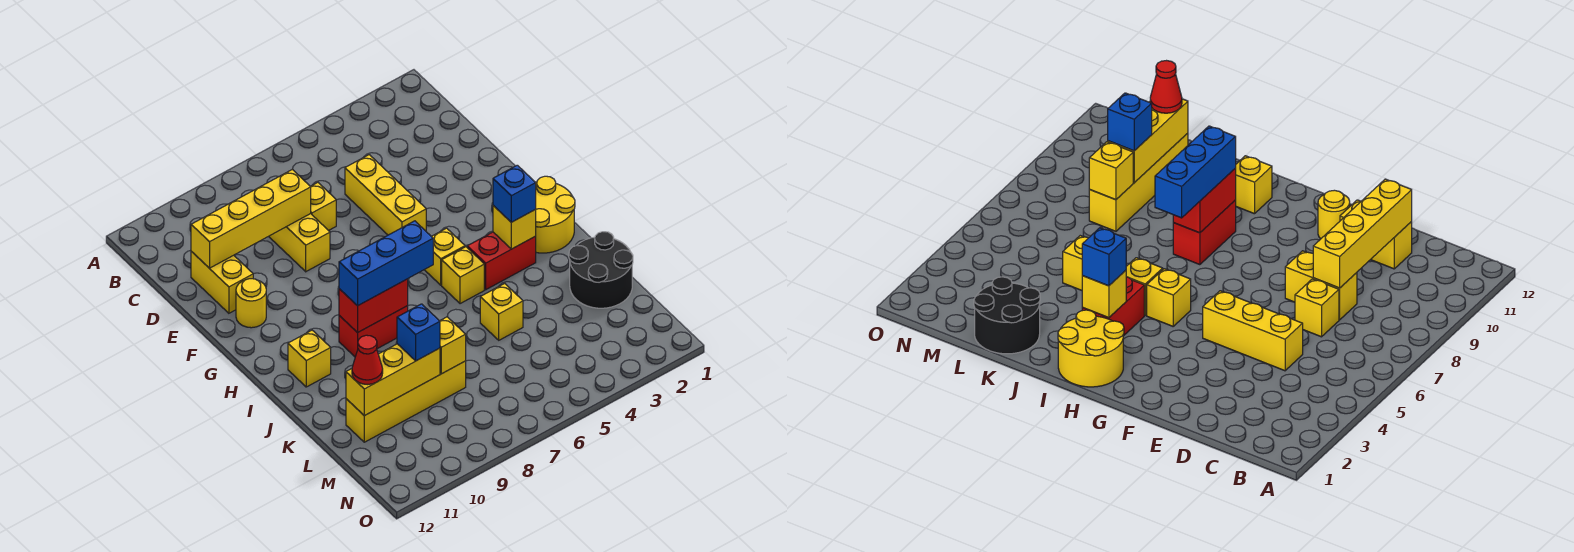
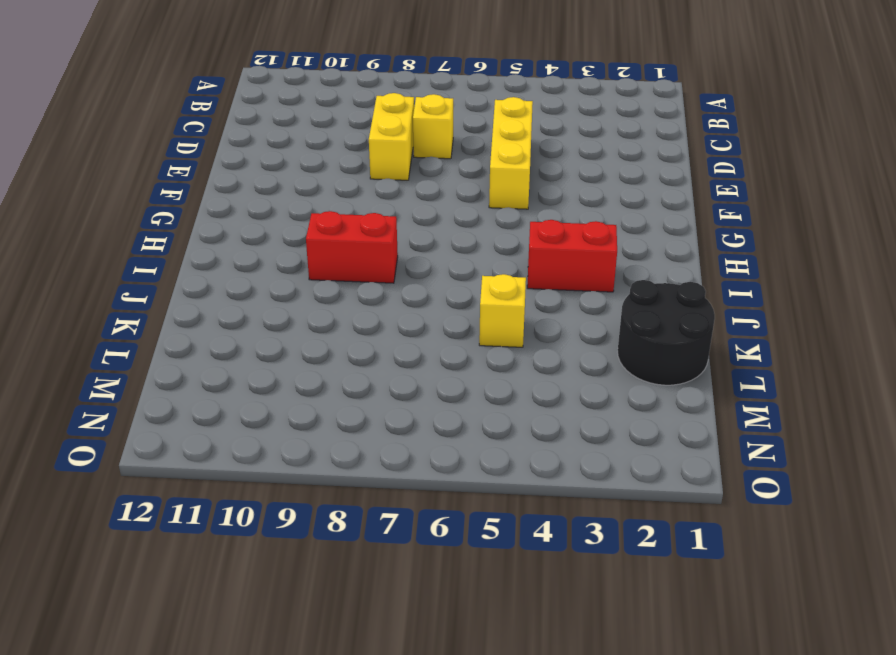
none -> yellow 1x2 brick [191,251,253,313]
none -> yellow 1x1 round brick [236,279,266,328]
none -> yellow 2x2 round brick [536,176,575,253]

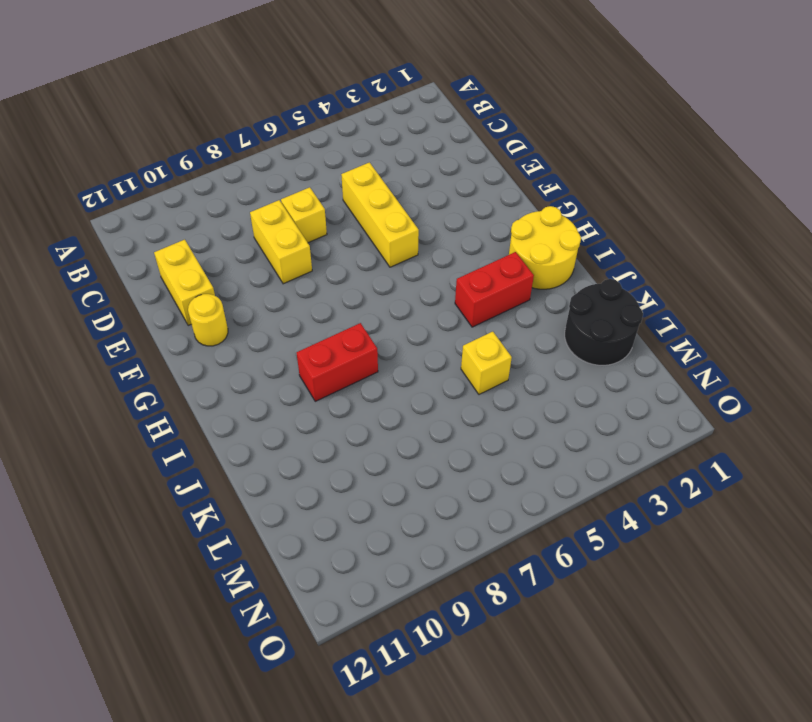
none -> yellow 1x1 brick [425,228,465,285]
none -> yellow 1x1 brick [442,247,484,304]
none -> yellow 1x1 brick [288,330,331,387]

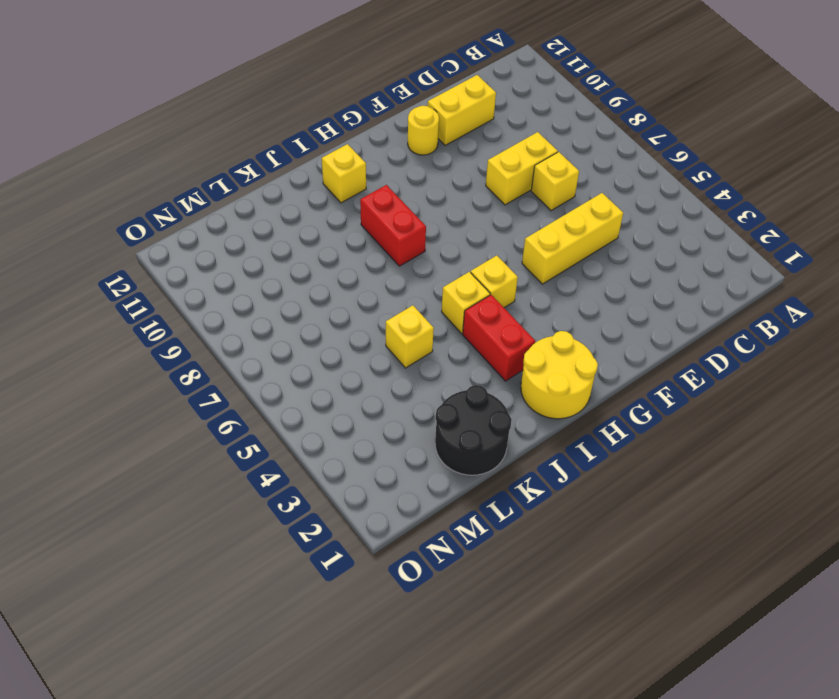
none -> yellow 1x4 brick [346,361,466,442]
none -> yellow 1x4 brick [191,169,311,268]
none -> yellow 1x1 brick [493,206,536,249]

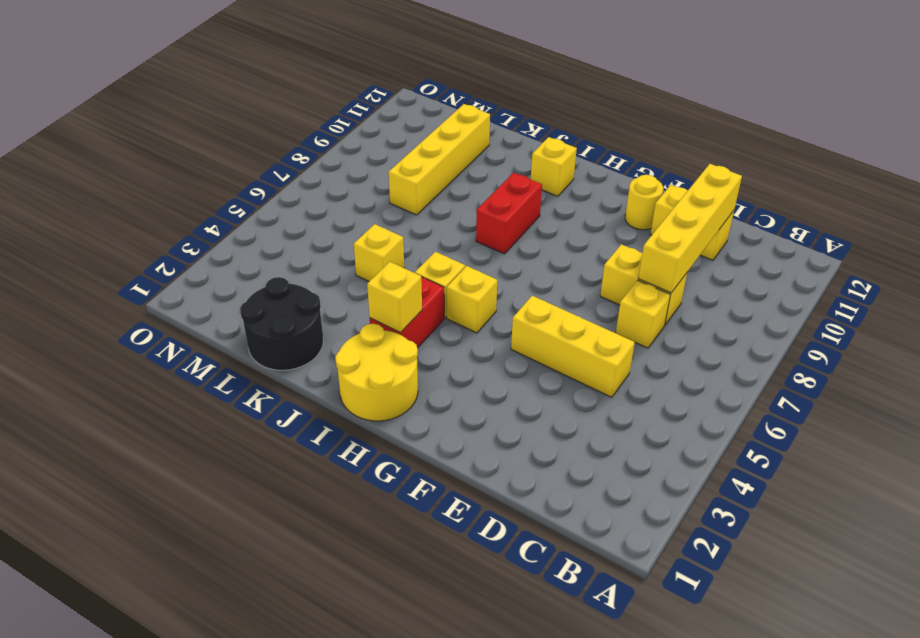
none -> red 1x2 brick [339,279,408,333]
none -> yellow 1x1 brick [440,317,466,374]
none -> yellow 1x3 brick [346,344,440,416]

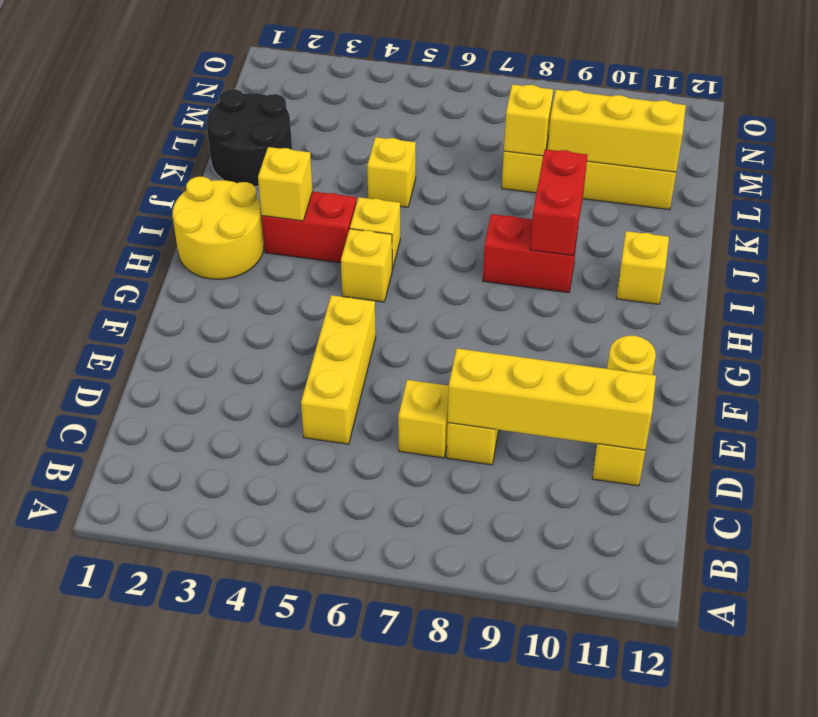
red 1x2 brick [530,149,588,256] -> red 1x2 brick turned to [339,279,408,333]
none -> blue 1x1 brick [493,165,536,222]
none -> blue 1x3 brick [339,221,433,306]
none -> blue 1x1 brick [397,304,440,361]

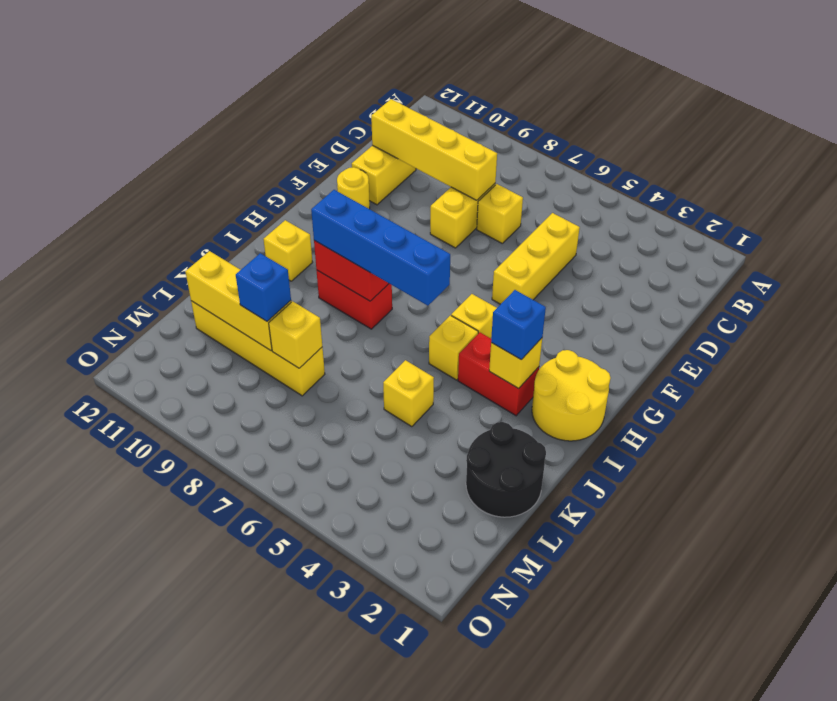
blue 1x4 brick [311,190,450,306] -> blue 1x3 brick [339,221,433,306]
none -> red 1x1 cone [352,335,383,384]

